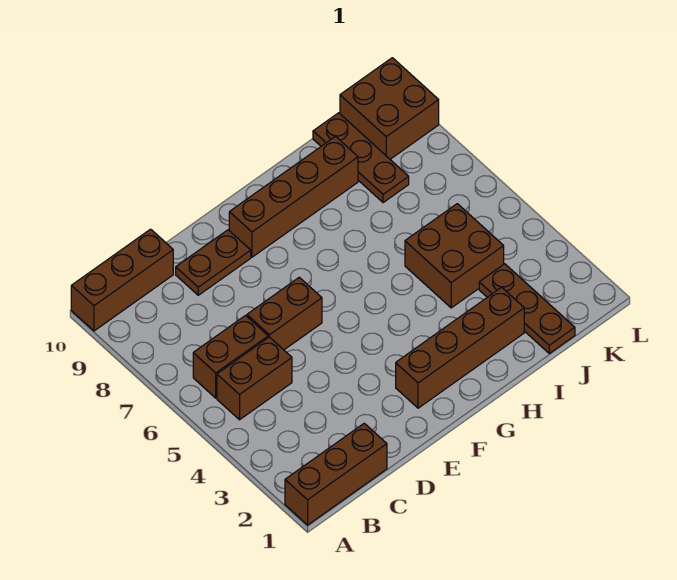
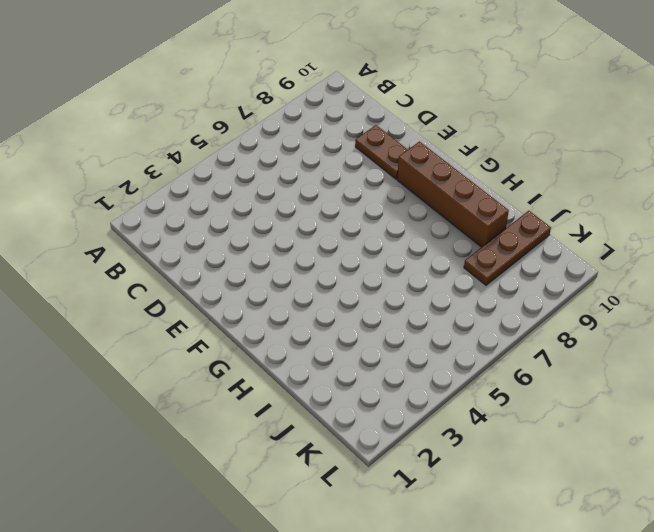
none -> brown 1x3 brick [285,423,387,525]
none -> brown 1x3 brick [71,229,173,331]
none -> brown 1x2 brick [217,337,292,420]

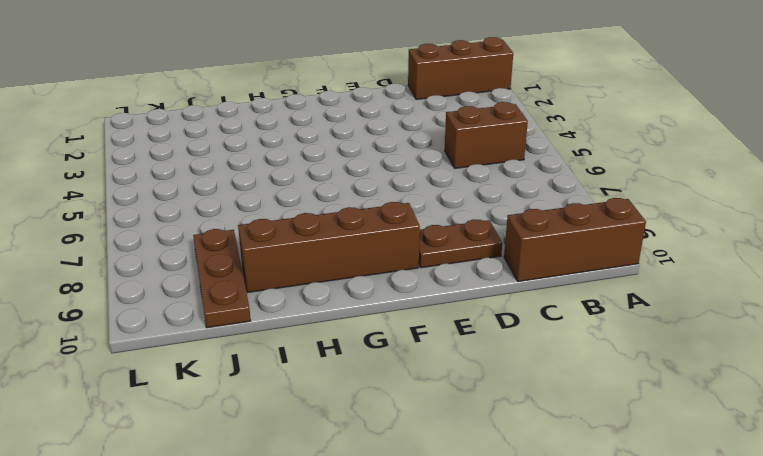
none -> brown 1x2 brick [193,316,268,398]
none -> brown 1x2 brick [247,277,322,350]
none -> brown 1x4 brick [396,287,524,408]

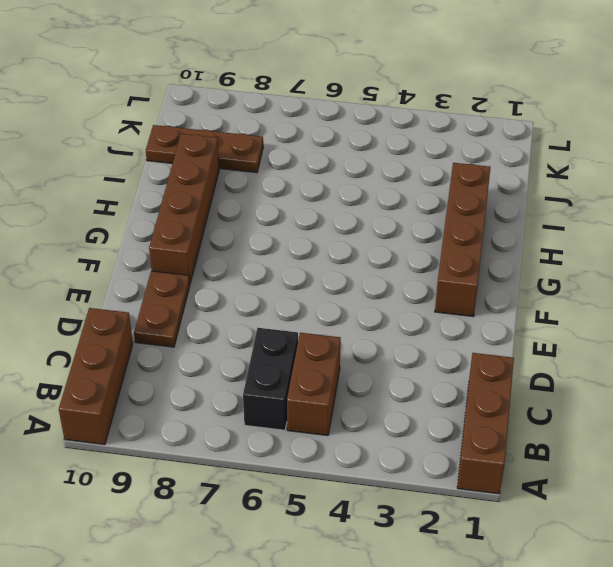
black 1x2 brick [243,328,298,430] -> brown 1x2 brick [193,316,268,398]
none -> brown 1x2 brick [247,277,322,350]
none -> brown 2x2 brick [405,204,504,308]
none -> brown 1x3 plate [479,264,575,353]

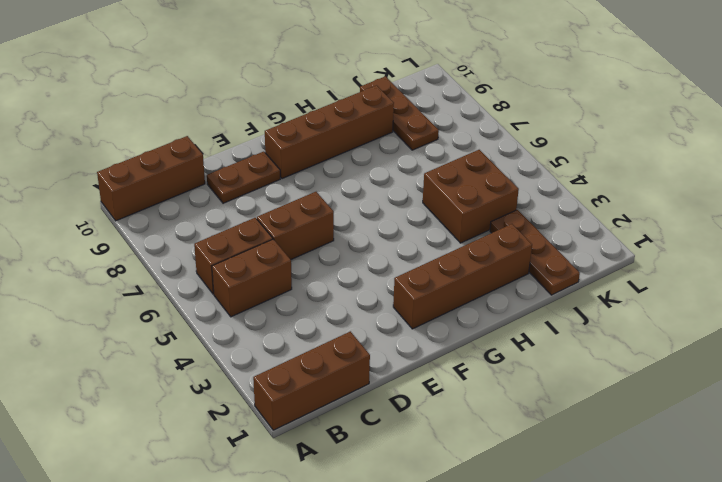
none -> brown 2x2 brick [340,58,439,159]

